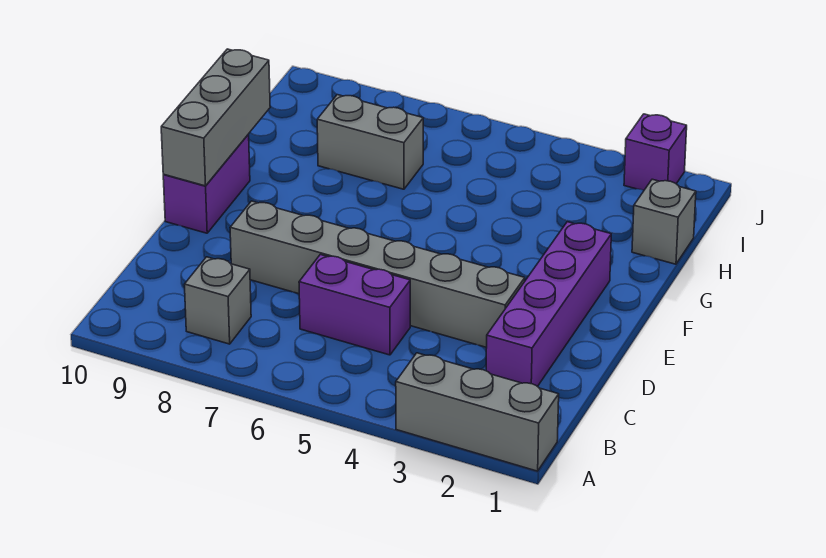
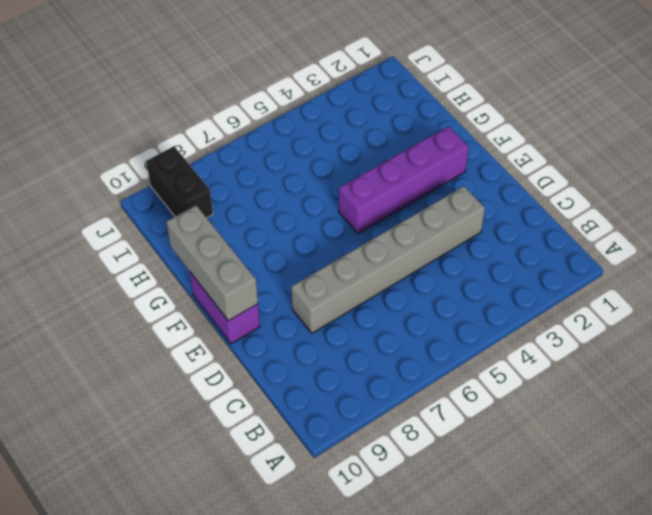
purple 1x4 brick [339,126,469,234] -> purple 1x4 brick turned to [486,222,611,387]
black 1x2 brick [146,146,213,218] -> none
none -> grey 1x3 brick [396,353,559,471]
none -> grey 1x1 brick [184,257,251,344]

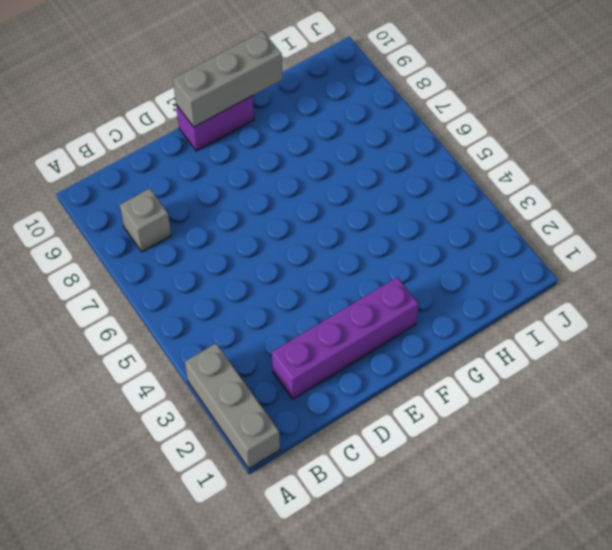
none -> purple 1x2 brick [299,255,410,355]
none -> grey 1x6 brick [230,201,525,348]

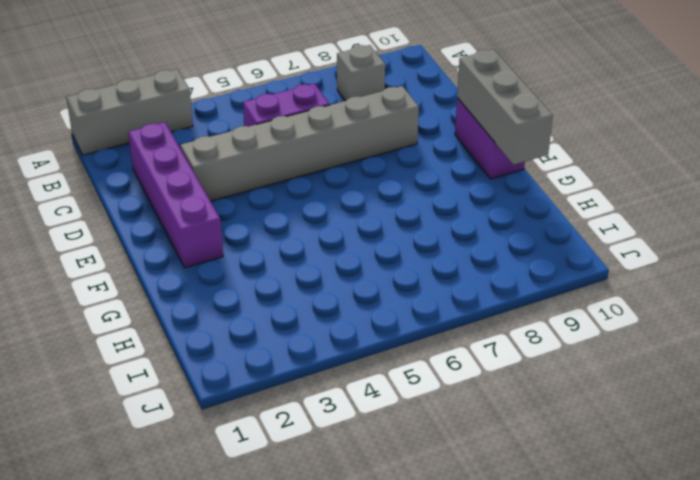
none -> grey 1x1 brick [632,179,696,264]
none -> grey 1x2 brick [317,95,423,189]

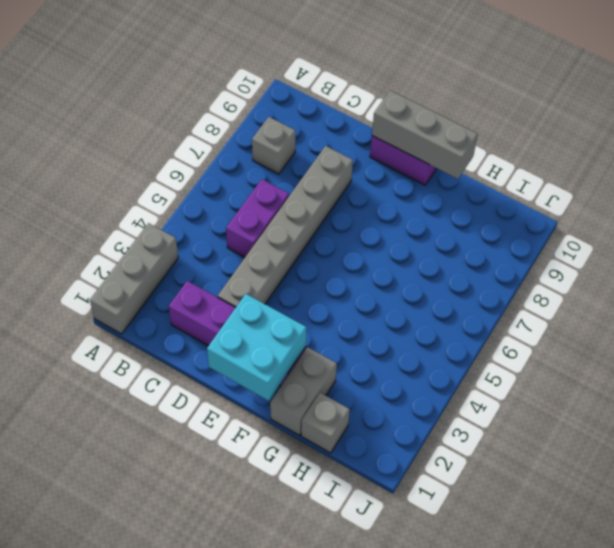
cyan 2x2 brick [207,294,307,401] -> none
grey 1x2 brick [270,347,337,435] -> grey 1x2 brick moved to [317,95,423,189]
none -> purple 1x1 brick [624,114,687,190]

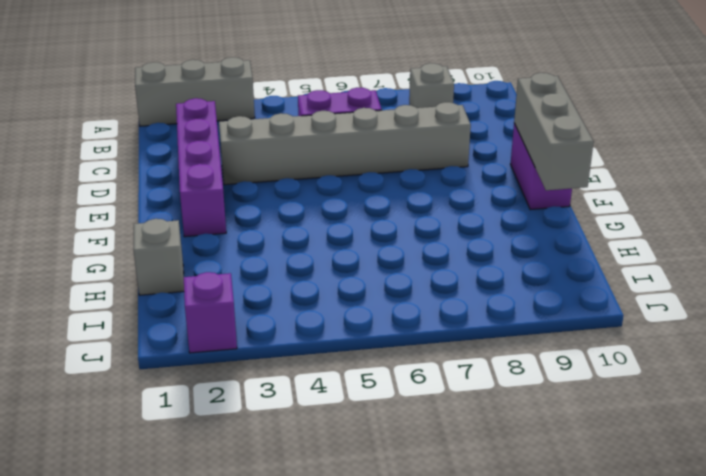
none -> grey 1x2 brick [317,95,423,189]

